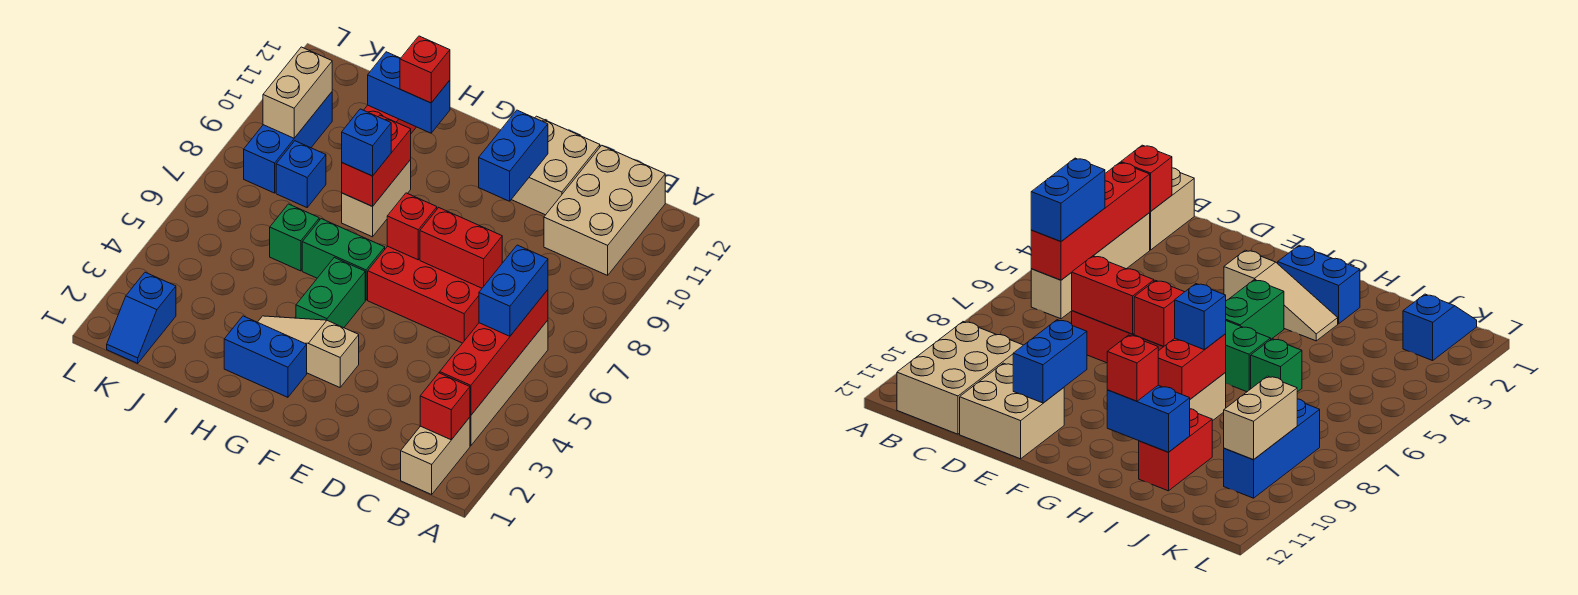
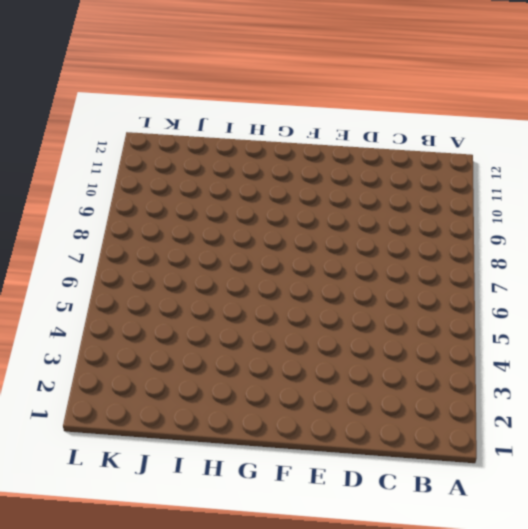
none -> tan 1x2 brick [401,417,470,494]
none -> tan 1x4 brick [470,320,548,446]
none -> tan 2x3 brick [544,145,665,275]

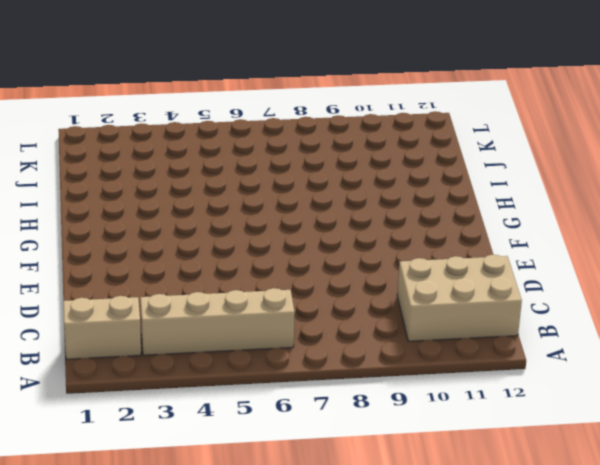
none -> red 2x3 brick [368,246,482,343]
none -> tan 2x2 brick [511,116,600,215]
none -> tan 1x3 slope [258,316,359,387]

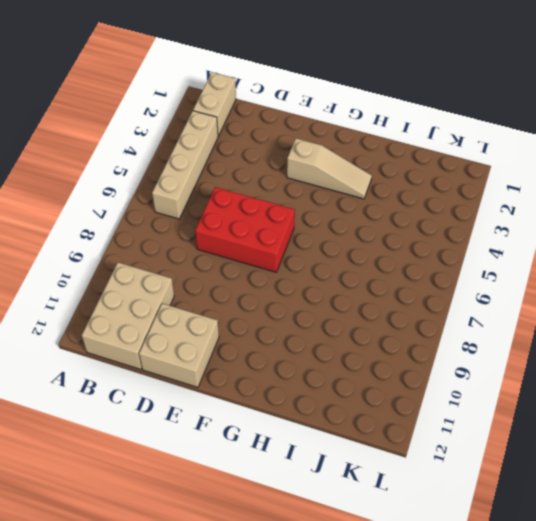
none -> blue 1x2 brick [224,316,307,397]
none -> green 1x2 brick [296,258,365,328]
none -> green 1x2 brick [302,219,385,300]

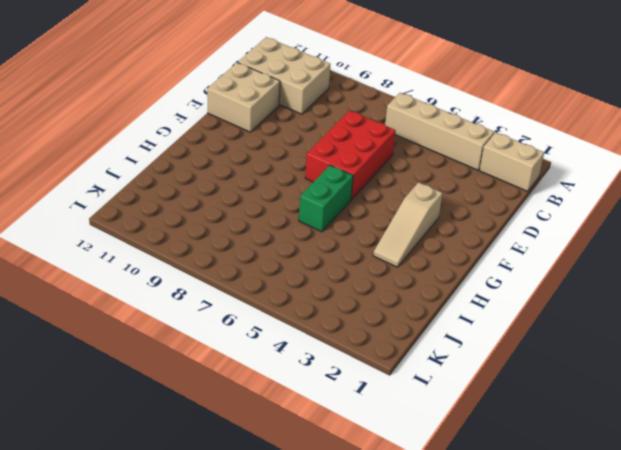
none -> blue 1x2 brick [224,316,307,397]
none -> green 1x2 brick [296,258,365,328]
none -> tan 1x2 brick [342,160,411,237]

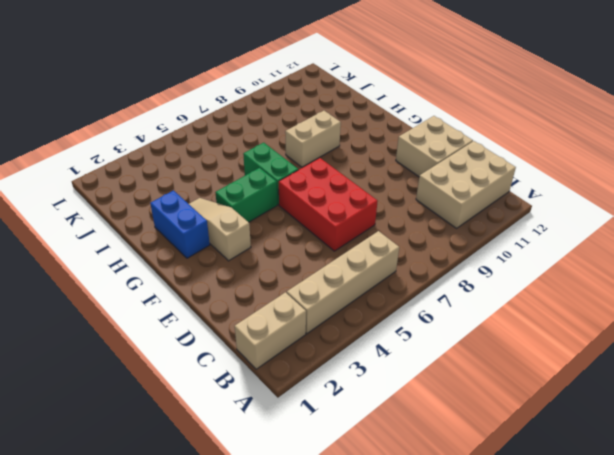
none -> green 1x1 brick [270,204,319,271]
none -> red 1x2 brick [1139,409,1212,491]
none -> blue 1x1 brick [276,141,326,207]

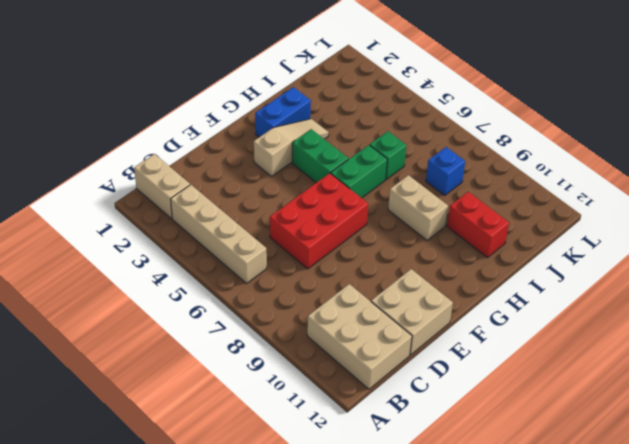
none -> blue 1x2 slope [107,272,176,363]
none -> blue 1x3 brick [244,92,332,193]
none -> red 1x1 brick [420,373,470,440]

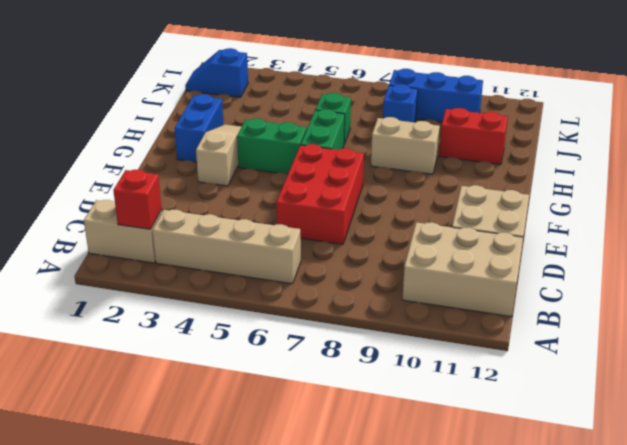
none -> red 1x4 brick [440,290,548,416]
none -> red 1x2 brick [420,208,502,288]
none -> blue 1x2 brick [479,110,548,201]

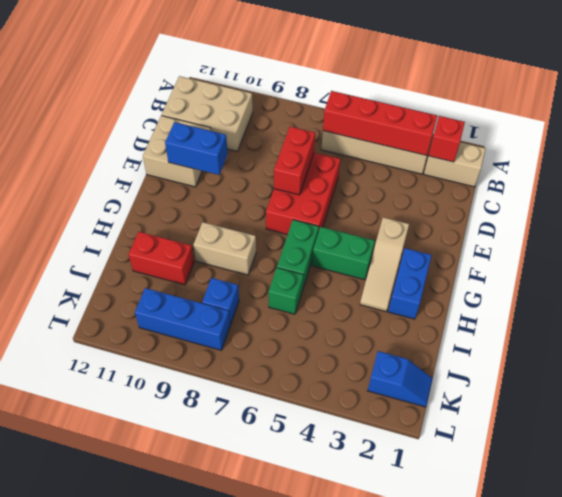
none -> red 1x1 brick [387,193,437,260]
none -> red 1x2 brick [342,115,411,206]
none -> blue 1x2 brick [368,52,450,133]

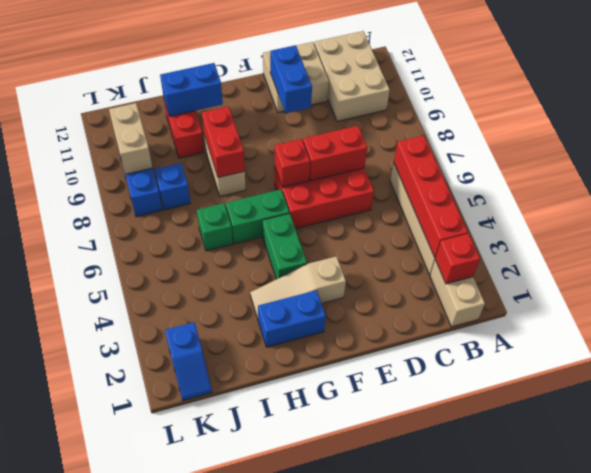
none -> blue 1x2 brick [479,245,548,336]
none -> blue 1x1 brick [342,109,391,176]
none -> red 1x1 brick [400,36,450,103]

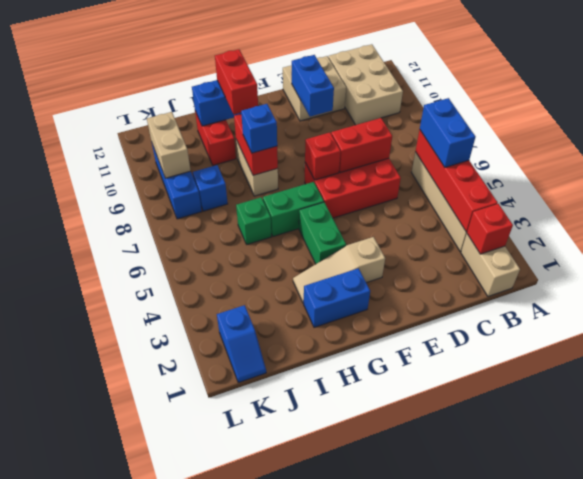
red 1x2 brick [215,49,258,114] -> red 1x1 brick [400,36,450,103]

